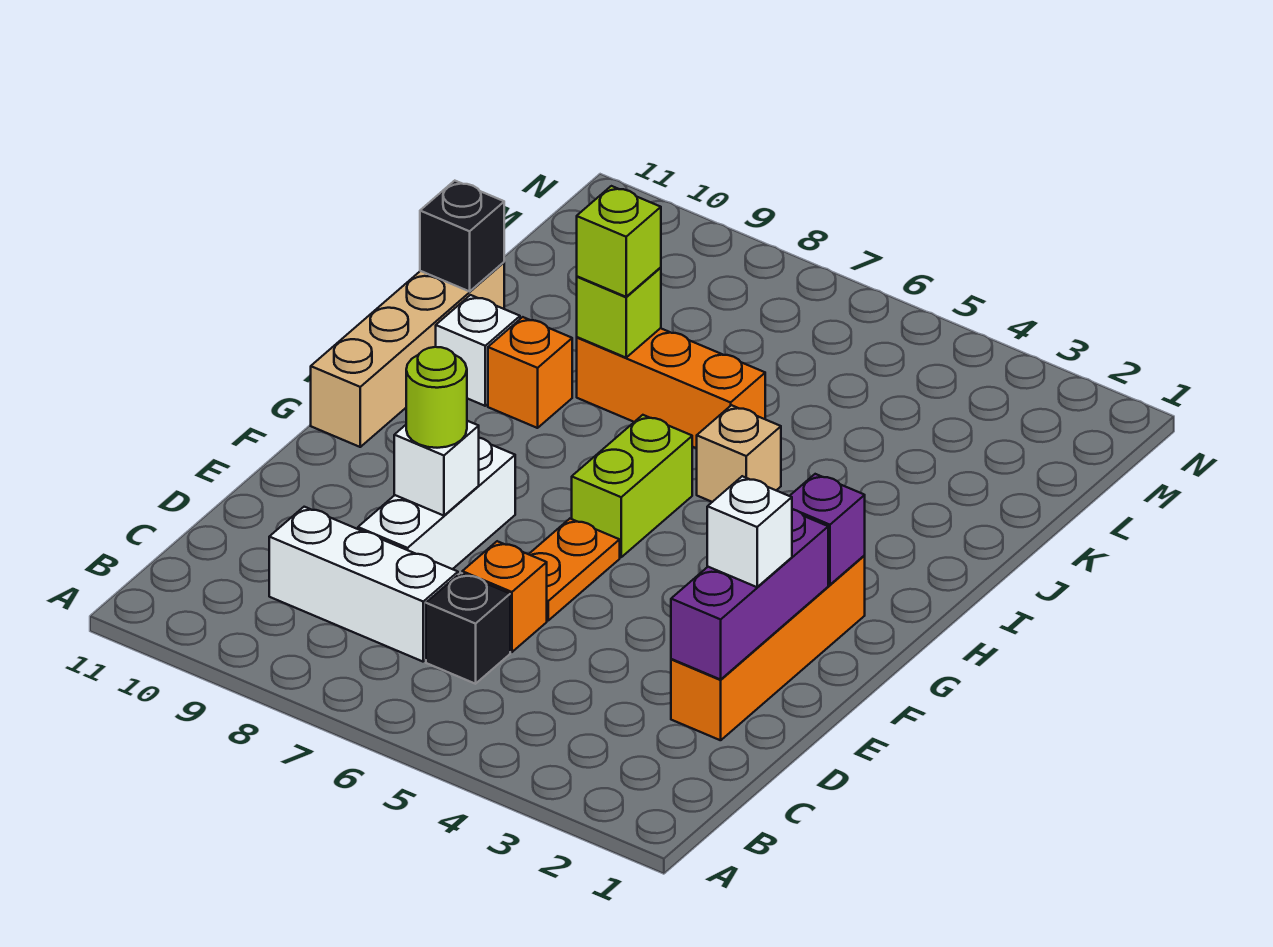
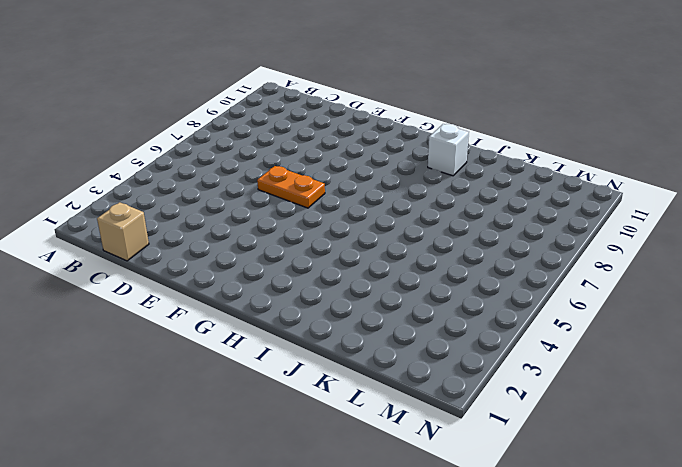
tan 1x1 brick [97,202,149,261] -> tan 1x1 brick moved to [697,405,781,502]
none -> black 1x1 brick [426,573,510,684]
none -> white 1x3 brick [269,507,458,662]
none -> orange 1x4 brick [671,556,865,740]

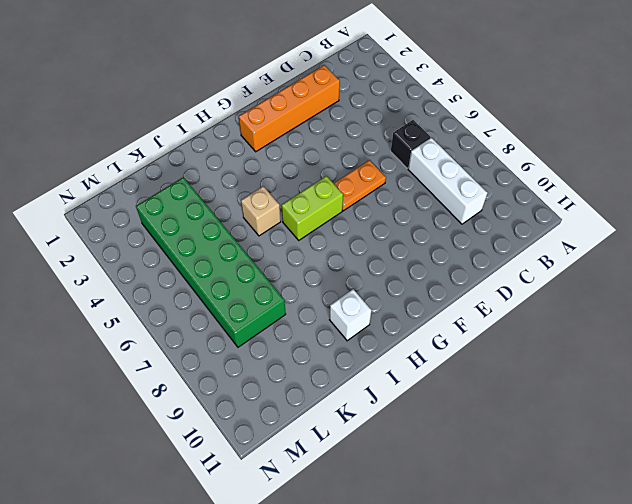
green 2x6 brick [136,177,286,347] -> none
none -> orange 1x1 brick [462,541,547,652]
none -> white 1x3 brick [358,438,515,569]
none -> tan 1x4 brick [311,262,504,447]

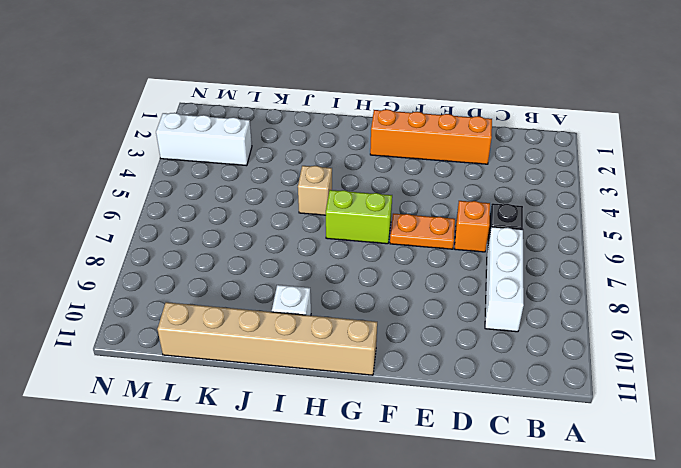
tan 1x6 brick [157,302,377,375] -> tan 1x4 brick [311,262,504,447]
white 1x3 brick [156,113,252,166] -> white 1x3 brick moved to [358,438,515,569]
none -> orange 1x1 brick [488,317,572,428]
none -> orange 1x3 brick [577,328,765,448]
none -> purple 1x3 brick [671,509,828,680]

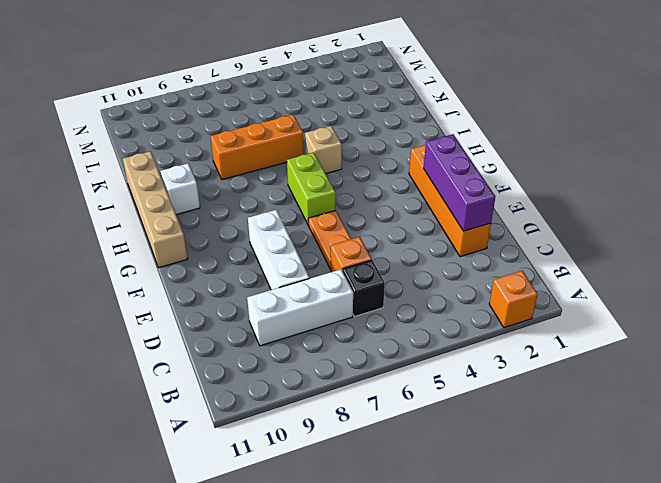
orange 1x1 brick [489,271,538,328] -> orange 1x1 brick moved to [488,317,572,428]
none -> white 1x1 brick [394,421,479,516]
none -> purple 1x1 brick [790,474,865,585]
none -> lime 1x1 brick [577,267,661,358]

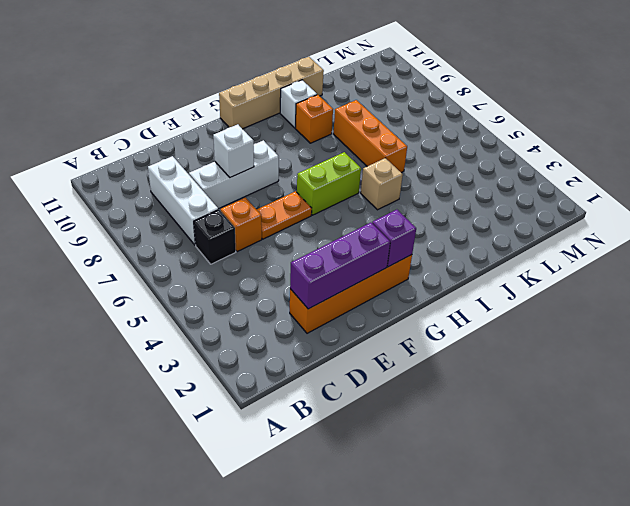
none -> lime 1x1 brick [577,267,661,358]
none -> black 1x1 brick [420,181,504,291]
none -> white 1x1 brick [707,476,792,587]

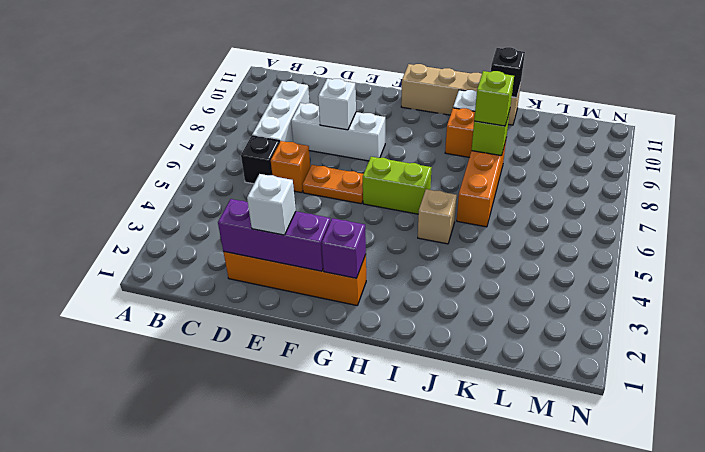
none -> lime 1x1 round brick [406,347,467,448]

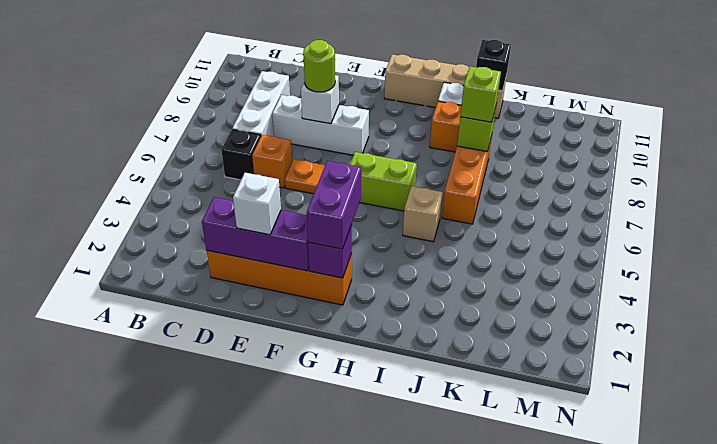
purple 1x2 brick [307,161,361,249] -> none

